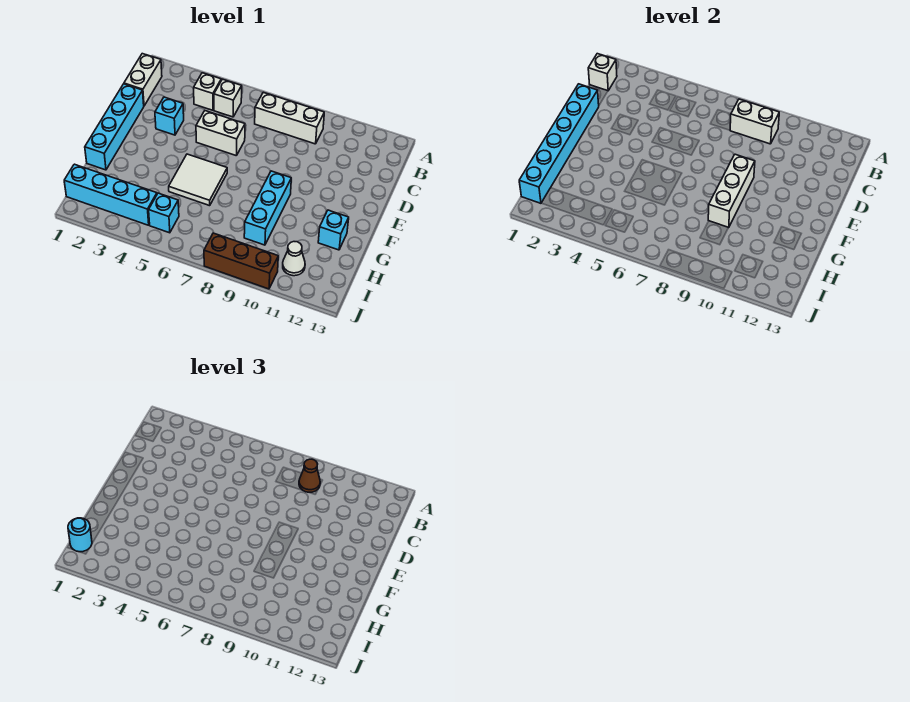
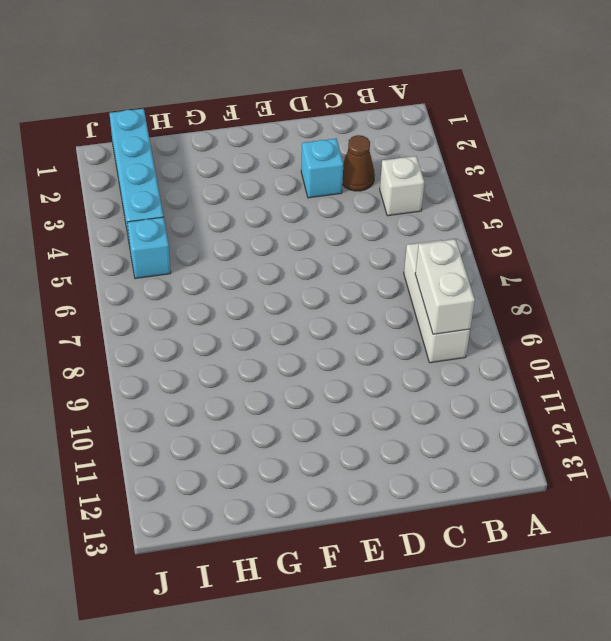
brown 1x1 cone [342,135,375,191] -> brown 1x1 cone moved to [299,459,320,492]
none -> white 1x2 brick [124,54,162,106]
none -> white 1x1 brick [214,79,242,117]
none -> cyan 1x4 brick [85,84,144,170]

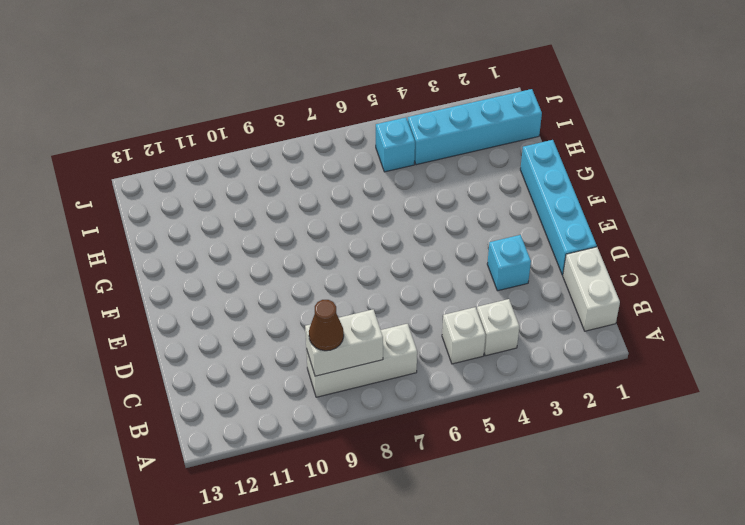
none -> white 1x2 brick [196,111,245,156]
none -> white 2x2 tile [169,154,227,206]
none -> cyan 1x3 brick [244,171,291,245]

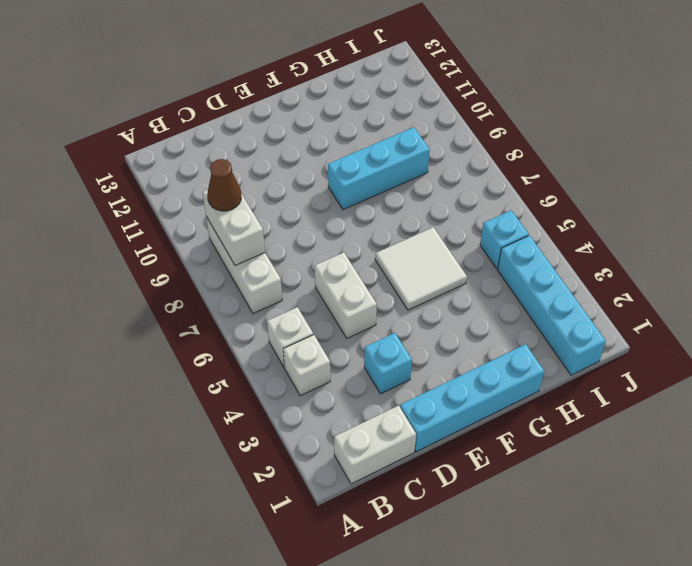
none -> cyan 1x1 brick [318,210,349,250]
none -> white 1x1 cone [283,242,305,276]
none -> brown 1x3 brick [204,233,278,289]

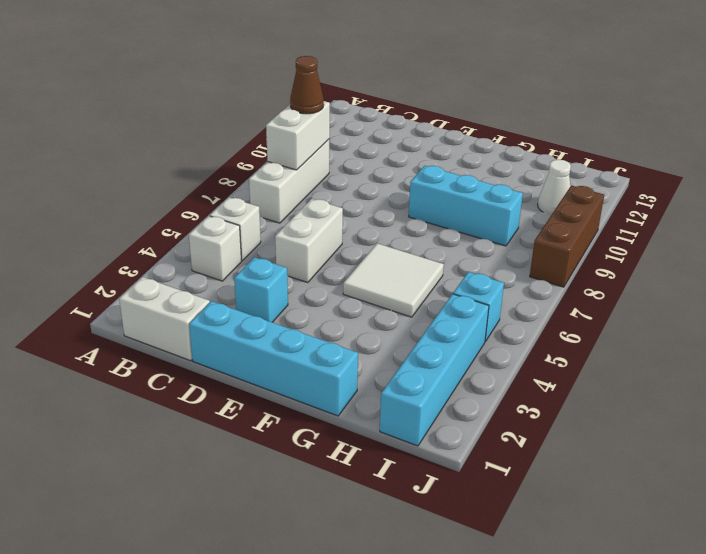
none -> cyan 1x1 brick [318,210,349,250]
none -> white 1x1 brick [588,54,617,91]
none -> cyan 1x6 brick [519,84,599,203]

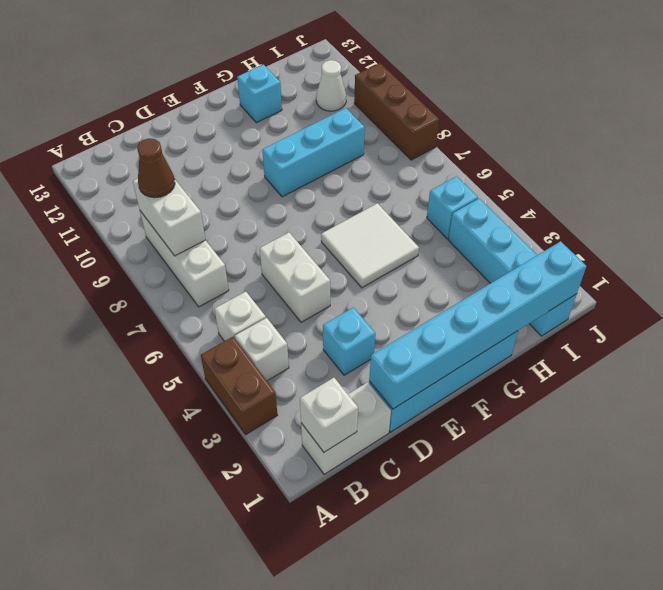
brown 1x2 brick [201,337,277,435] -> none
none -> white 1x3 brick [708,154,755,228]
none -> cyan 1x1 round brick [68,518,92,552]

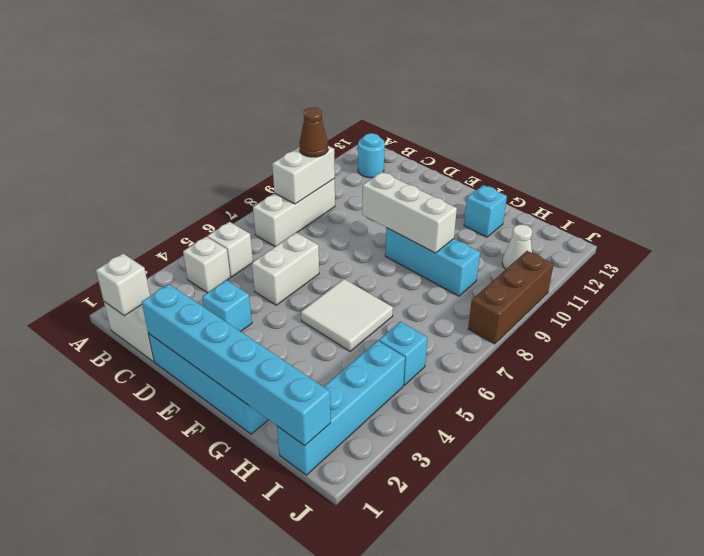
cyan 1x1 round brick [358,133,385,178] -> cyan 1x1 round brick moved to [68,518,92,552]

